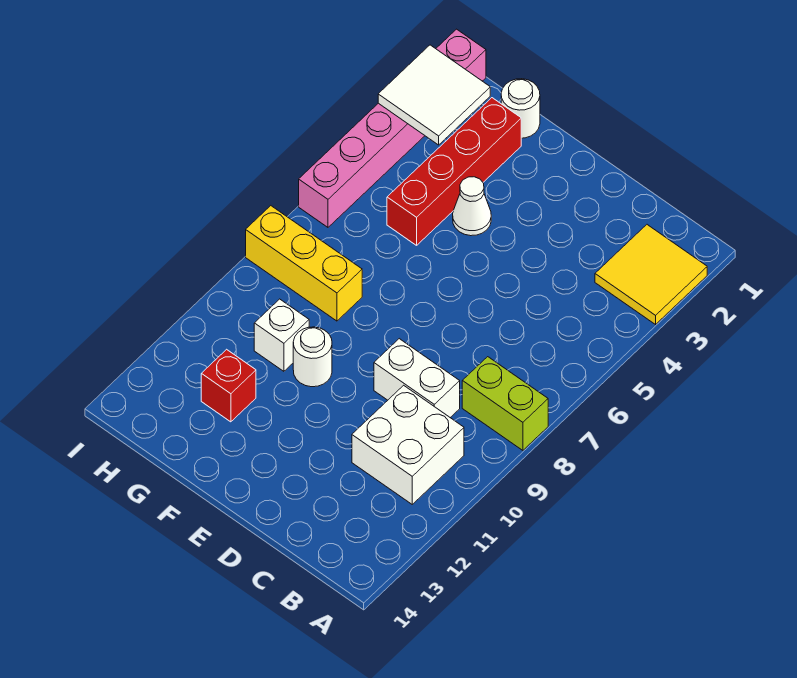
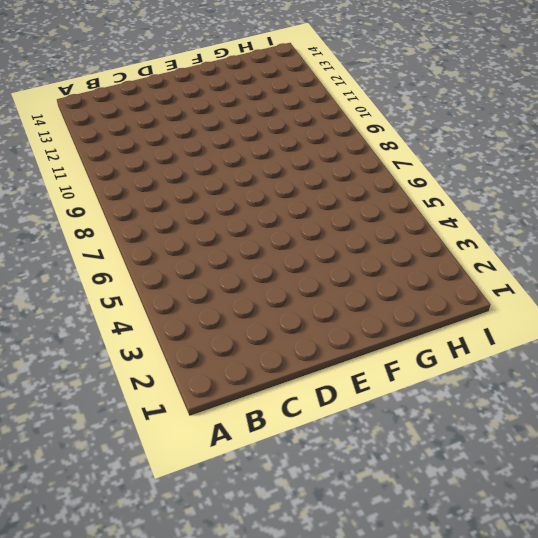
none -> yellow 2x2 tile [595,225,707,324]
none -> lime 1x2 brick [462,357,548,450]
none -> white 2x2 brick [352,385,464,504]

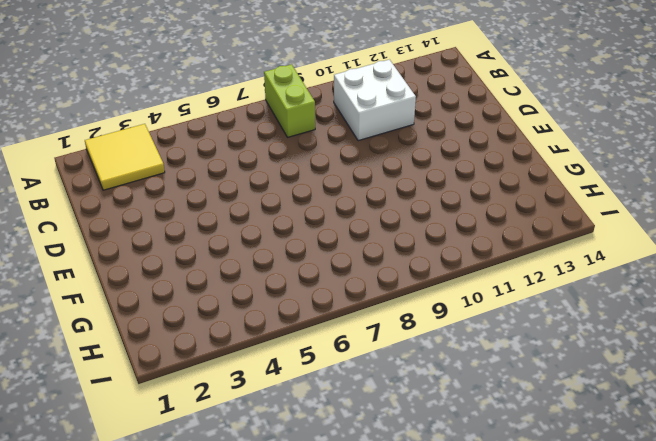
none -> white 1x2 brick [374,339,460,417]
none -> white 1x1 cone [453,177,491,236]
none -> white 1x1 round brick [293,327,332,387]

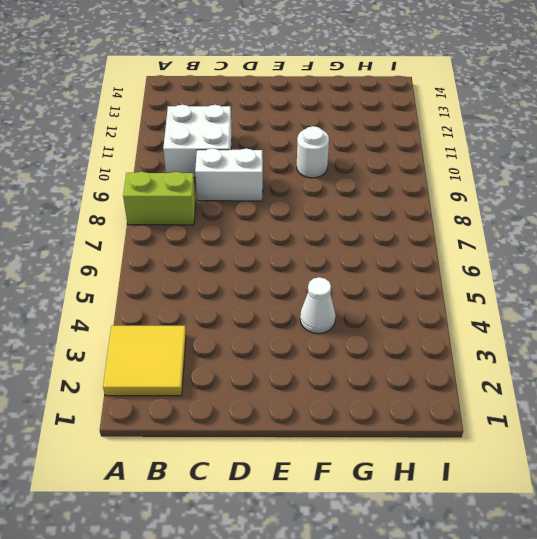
none -> white 1x1 round brick [501,79,540,138]
none -> red 1x4 brick [387,98,521,245]
none -> yellow 1x3 brick [246,206,362,321]

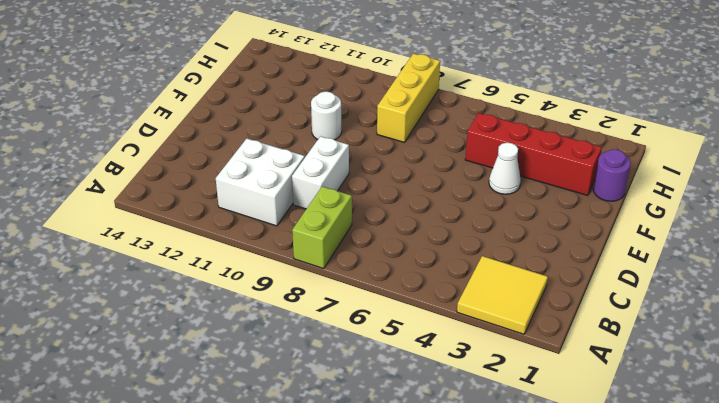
purple 1x1 round brick [593,149,631,201] -> white 1x1 round brick [501,79,540,138]
none -> white 1x1 brick [254,299,309,371]
none -> red 1x1 brick [201,349,256,422]
none -> pink 1x6 brick [299,29,486,227]

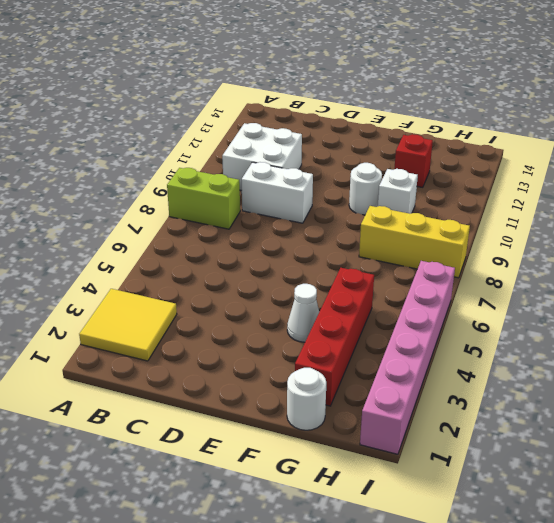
none -> white 2x2 tile [378,45,490,145]

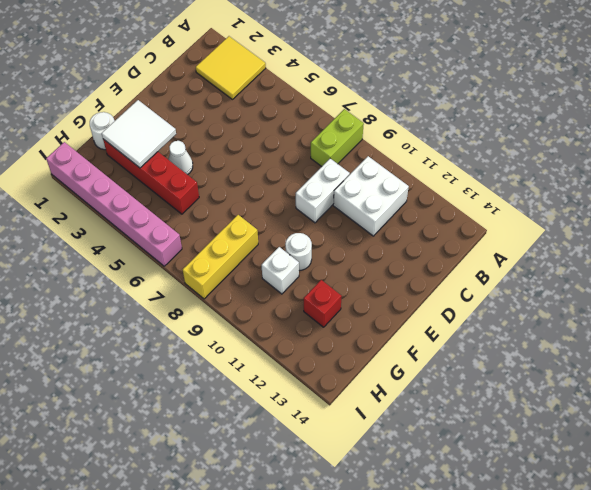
white 2x2 tile [102,100,176,168] -> white 2x2 tile moved to [378,45,490,145]

